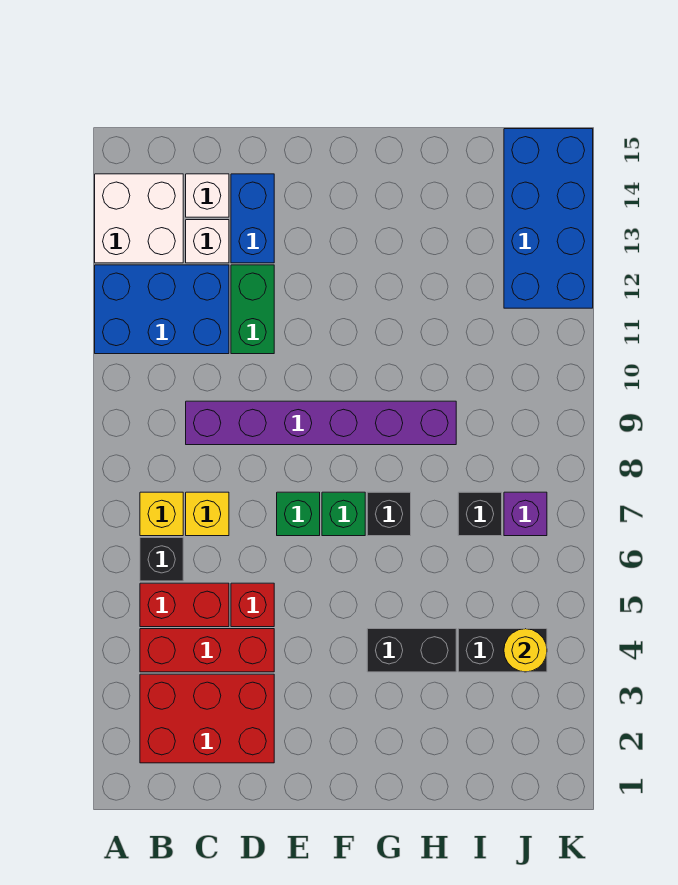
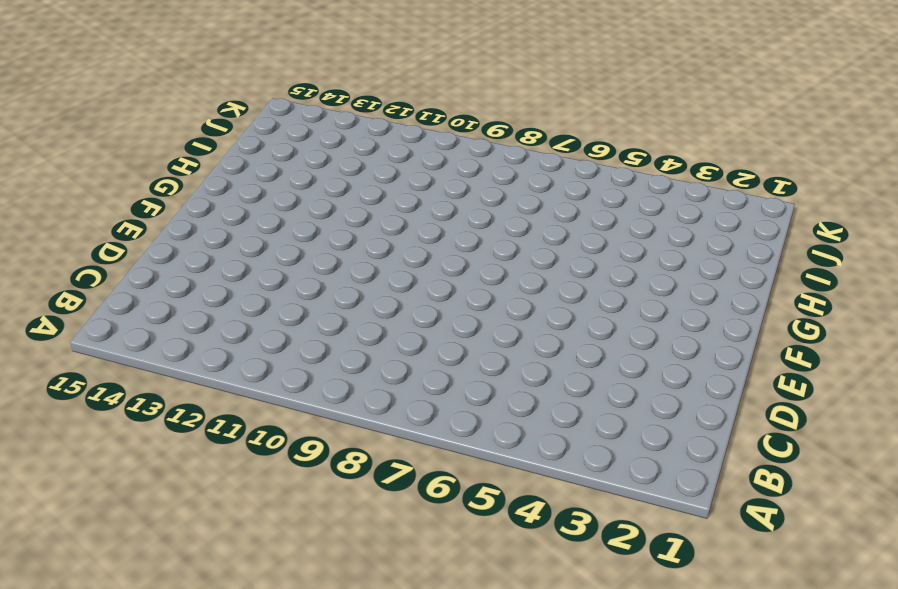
none -> blue 2x3 brick [95,265,229,354]
none -> white 2x2 brick [95,174,183,263]
none -> red 2x3 brick [140,674,274,763]

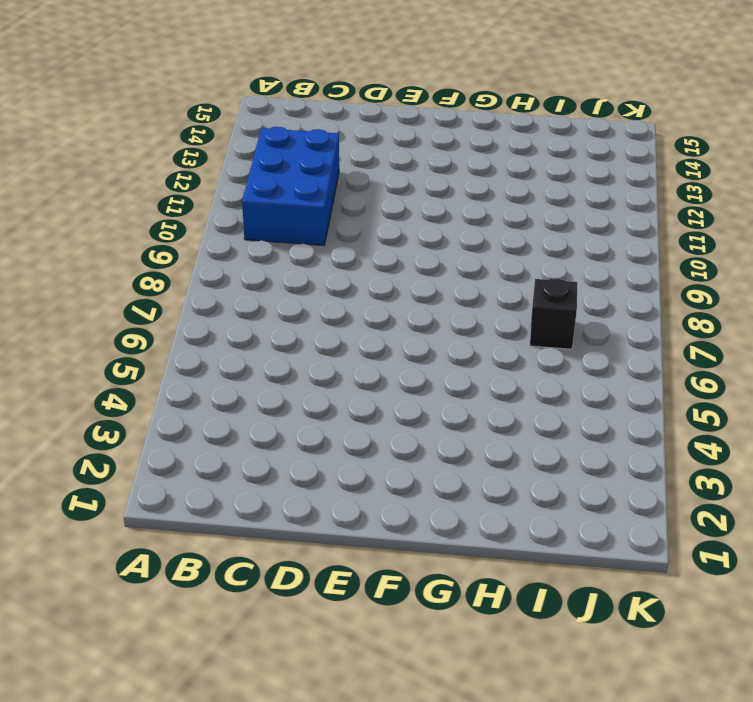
blue 2x3 brick [242,126,339,245] -> blue 2x3 brick turned to [95,265,229,354]
none -> white 2x2 brick [95,174,183,263]
none -> red 2x3 brick [140,674,274,763]
none -> red 1x3 brick [140,629,274,672]

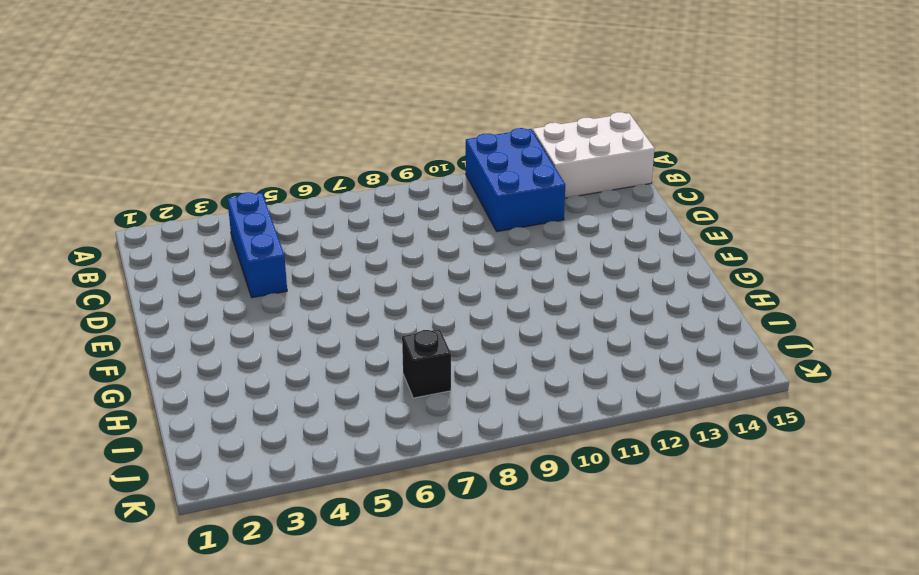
white 2x3 brick [533,112,655,198] -> white 2x2 brick [95,174,183,263]
blue 1x3 brick [227,192,287,298] -> red 1x3 brick [140,629,274,672]
none -> red 2x3 brick [140,674,274,763]
none -> red 1x2 brick [140,583,229,627]
none -> black 1x1 brick [140,538,183,581]

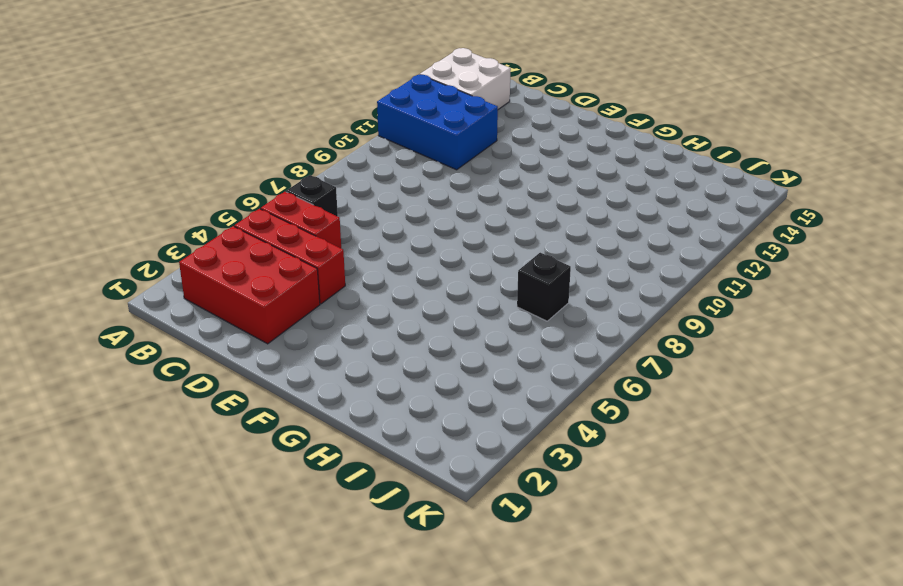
none -> yellow 1x1 brick [140,492,183,536]
none -> yellow 1x1 brick [186,492,229,536]
none -> purple 1x6 brick [186,401,456,445]

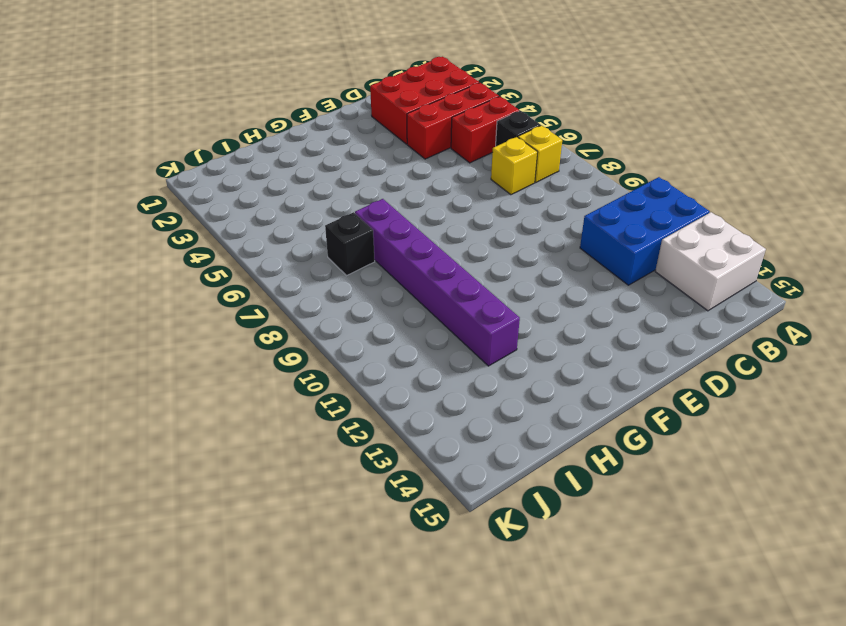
purple 1x6 brick [355,199,520,366] -> purple 1x6 brick turned to [186,401,456,445]
none -> white 1x1 brick [186,220,229,263]
none -> white 1x1 brick [186,174,229,217]
none -> red 1x1 brick [231,583,274,627]

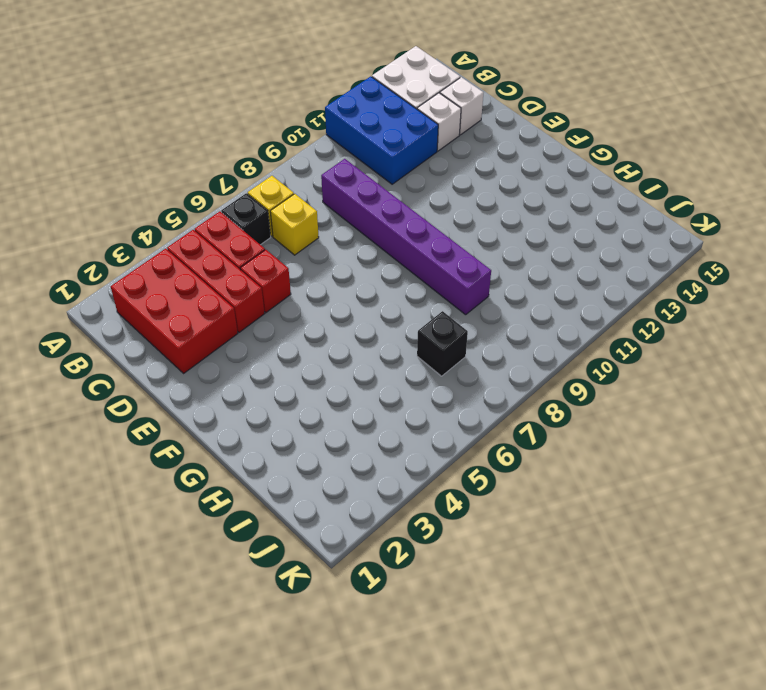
none -> green 1x2 brick [231,265,274,354]
none -> blue 1x2 brick [231,174,274,263]
none -> green 1x1 brick [277,492,320,536]

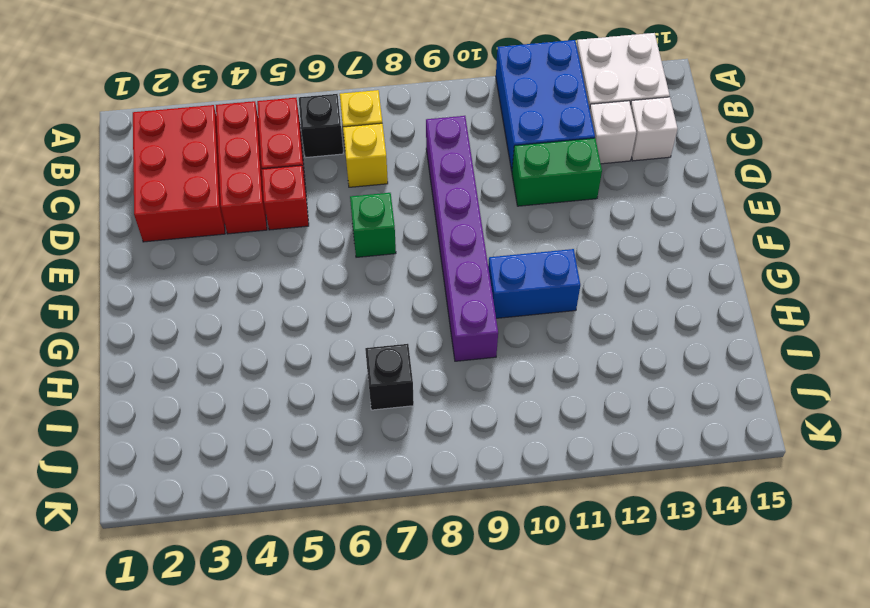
blue 1x2 brick [488,249,580,318] -> blue 1x2 brick moved to [231,174,274,263]
none -> green 1x1 brick [322,492,365,536]
none -> black 1x2 brick [367,629,456,672]
none -> black 1x1 brick [367,492,411,536]

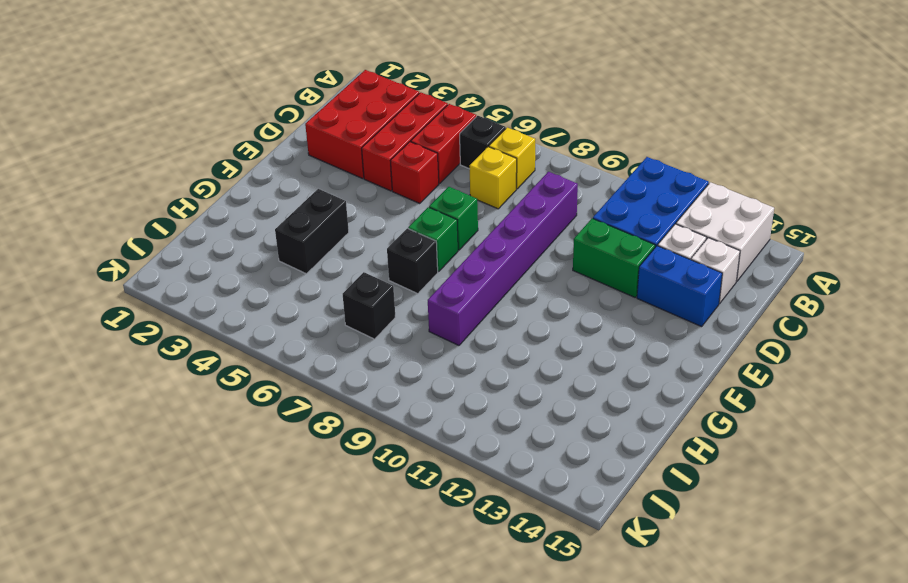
none -> black 1x2 brick [458,629,547,672]
none -> purple 1x1 brick [504,492,547,536]
none -> blue 2x4 brick [504,129,593,308]

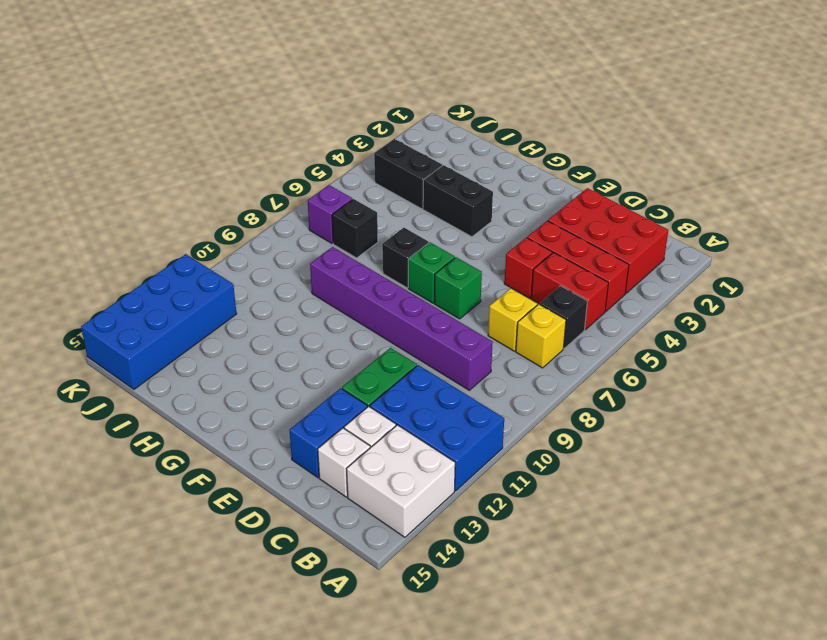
none -> yellow 1x1 round brick [504,629,547,672]

